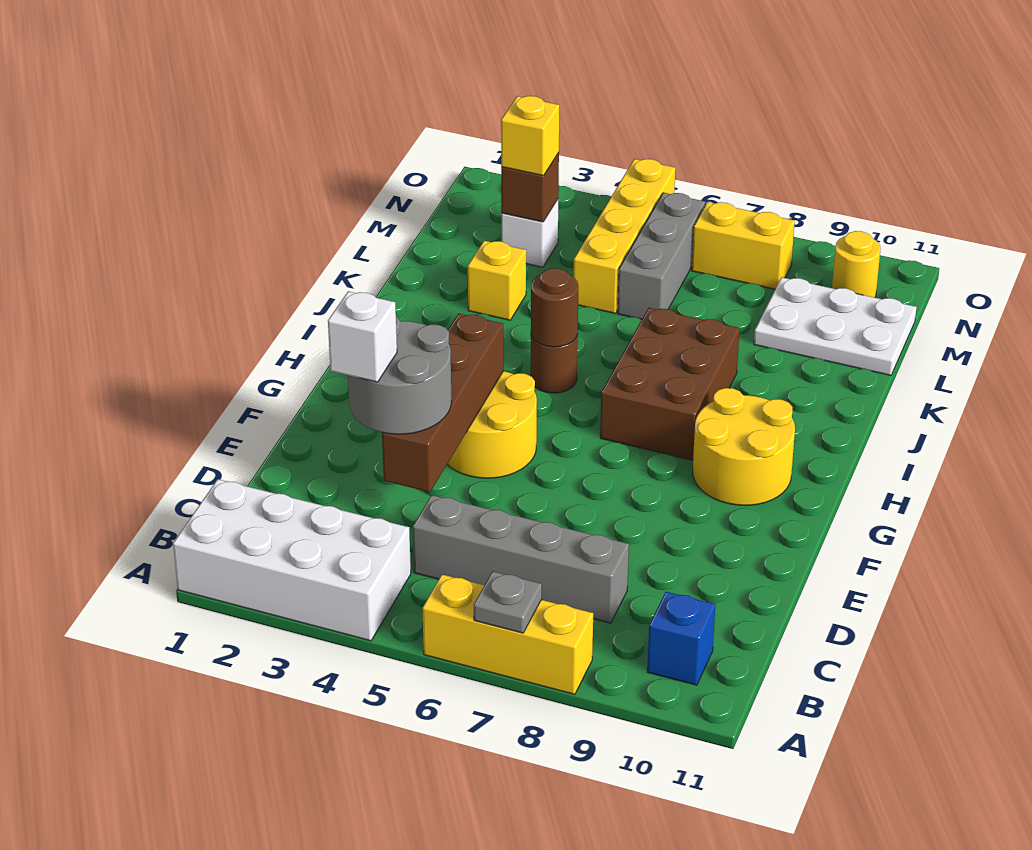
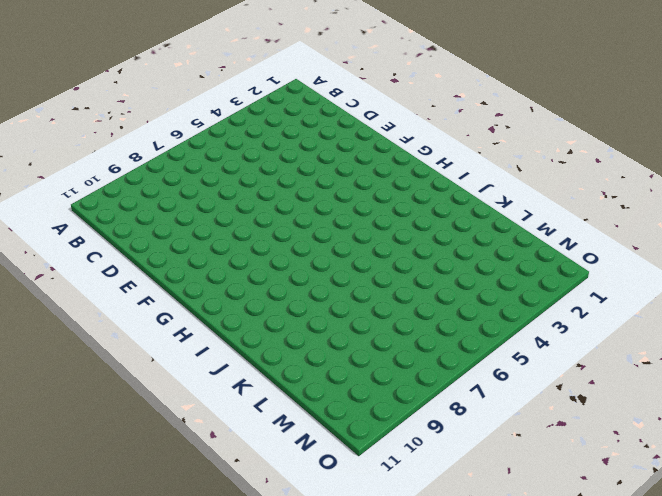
none -> white 2x4 brick [173,479,411,641]
none -> yellow 1x3 brick [422,575,593,694]
none -> blue 1x1 brick [647,592,715,685]

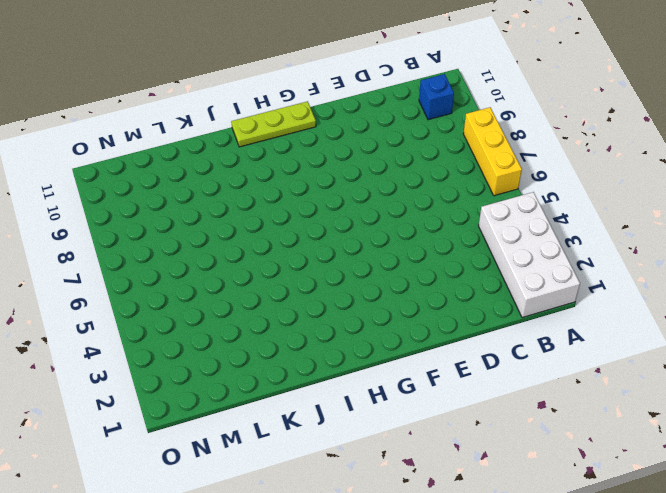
lime 1x3 plate [231,101,316,147] -> none
none -> grey 1x4 brick [413,495,629,623]
none -> yellow 2x2 round brick [447,371,537,478]
none -> yellow 2x2 round brick [693,388,795,505]

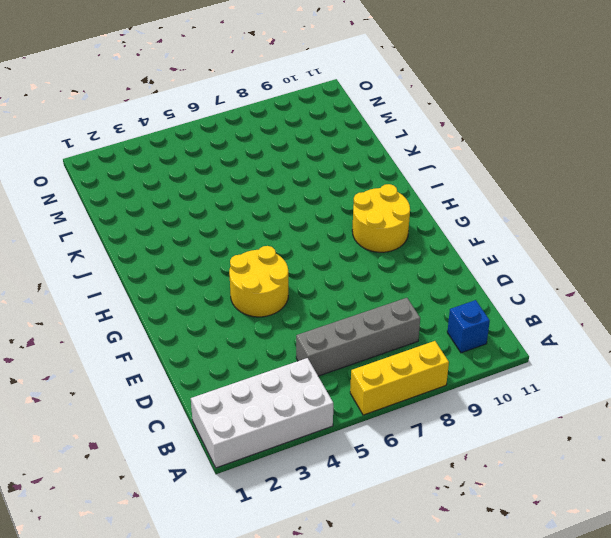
none -> brown 2x3 brick [600,308,740,460]
none -> brown 1x1 round brick [531,335,578,393]
none -> yellow 1x1 brick [468,241,526,320]

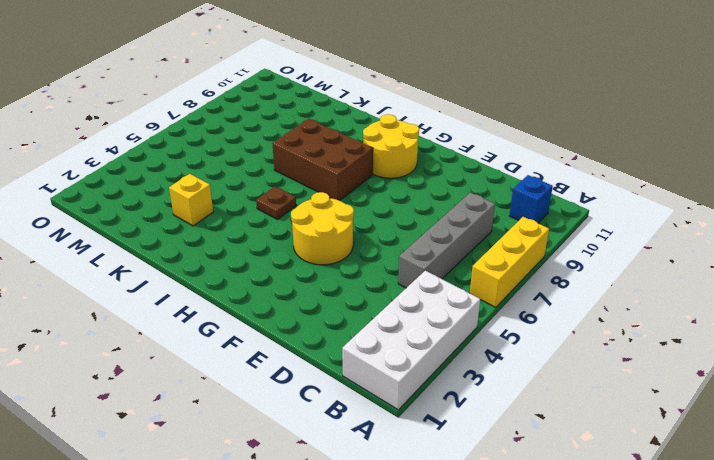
brown 1x1 plate [256,187,296,219] -> brown 1x1 round brick [531,335,578,393]
none -> yellow 1x4 brick [574,159,675,313]
none -> grey 1x3 brick [618,193,705,319]
none -> white 2x3 plate [754,277,917,375]

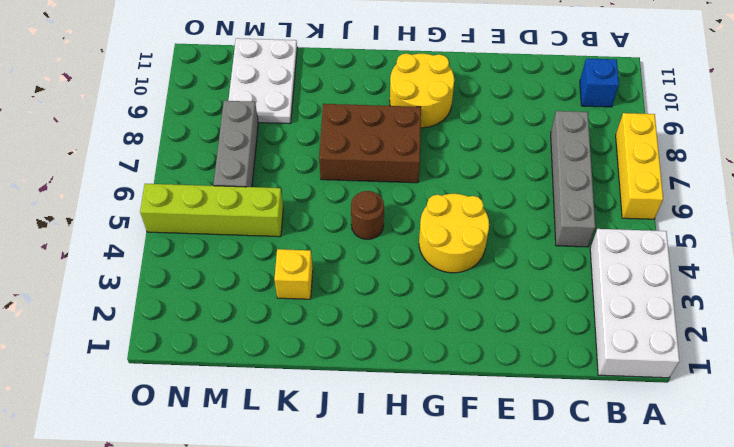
lime 1x4 brick [140,184,283,237] -> yellow 1x4 brick [574,159,675,313]
grey 1x3 brick [214,101,258,187] -> grey 1x3 brick turned to [618,193,705,319]
none -> white 1x1 brick [502,200,558,267]
none -> yellow 1x2 brick [692,202,795,289]
none -> yellow 1x1 round brick [832,231,881,298]

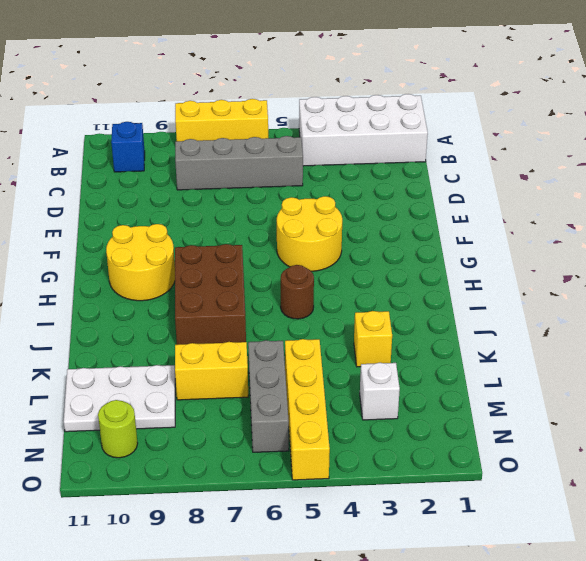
yellow 1x2 brick [175,342,248,400] -> yellow 1x2 brick moved to [692,202,795,289]
lime 1x1 round brick [98,400,138,458] -> yellow 1x1 round brick [832,231,881,298]
none -> grey 1x1 plate [474,571,542,633]
none -> brown 1x4 brick [382,313,504,492]
none -> brown 1x1 round brick [531,268,578,347]

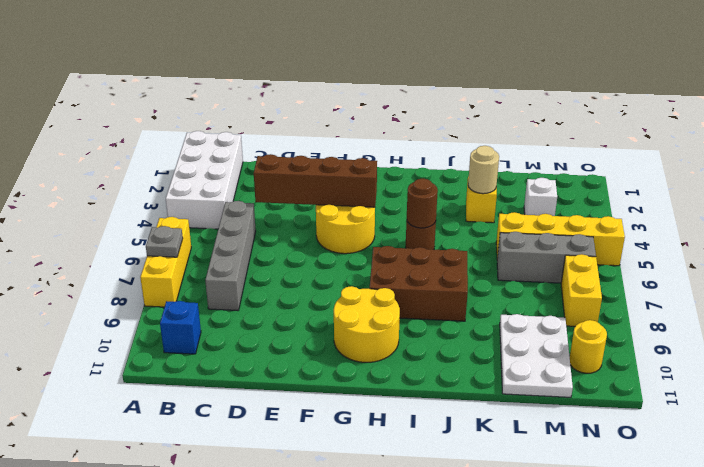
tan 1x1 round brick [468,146,499,194] -> none
none -> brown 1x1 brick [501,153,559,222]
none -> grey 2x2 round brick [348,317,452,434]
none -> yellow 1x1 brick [501,96,559,176]

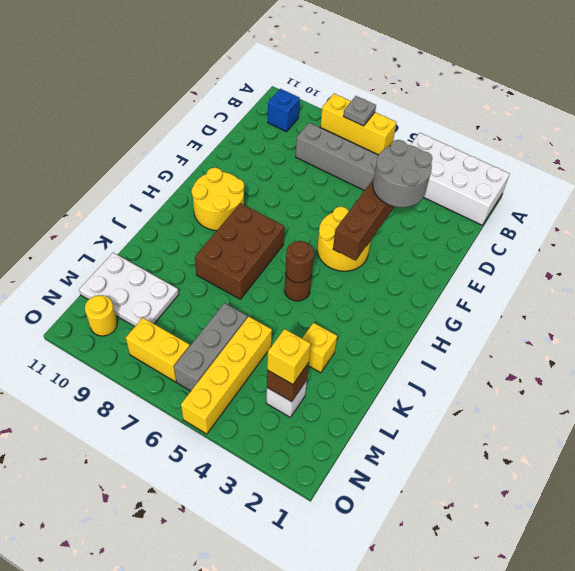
none -> white 1x1 brick [328,291,397,382]

